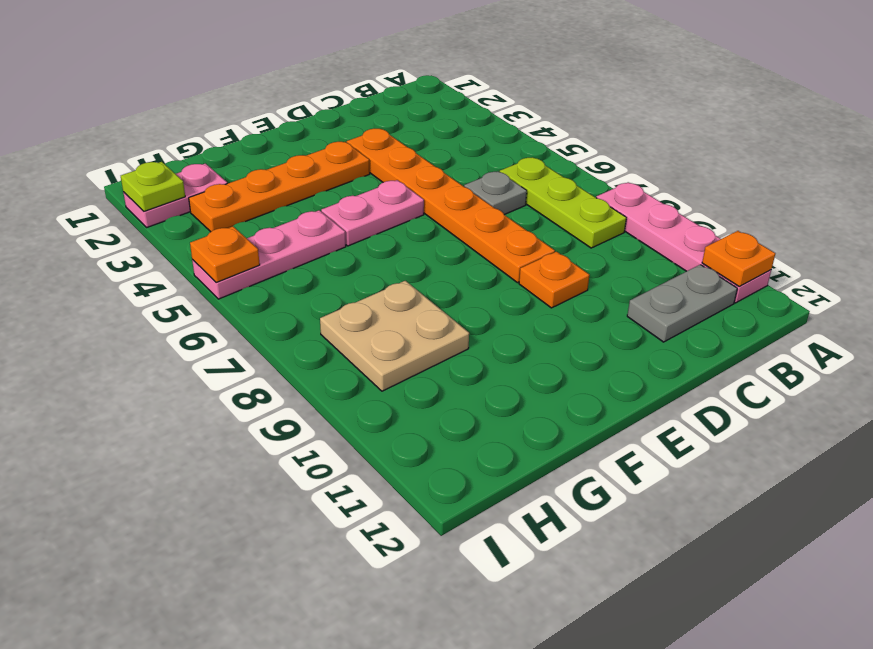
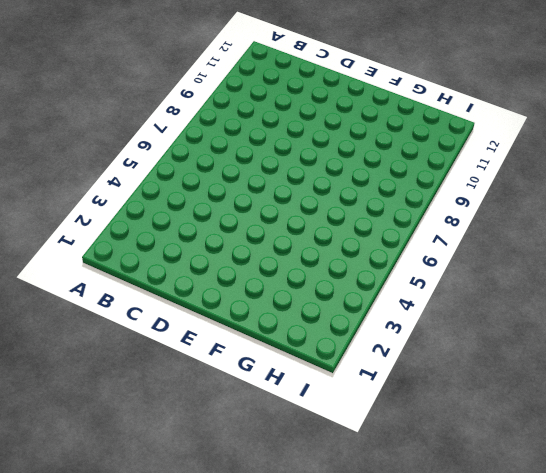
none -> pink 1x4 plate [596,182,771,303]
none -> lime 1x3 plate [500,157,626,248]
none -> grey 1x2 plate [627,265,737,342]

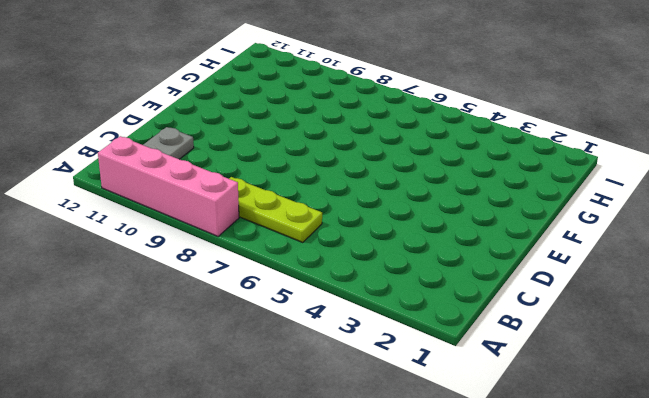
pink 1x4 brick [98,136,239,236] -> pink 1x4 plate [596,182,771,303]
none -> grey 1x1 plate [464,171,527,215]
none -> orange 1x6 plate [347,129,555,283]
none -> orange 1x1 plate [519,252,589,308]

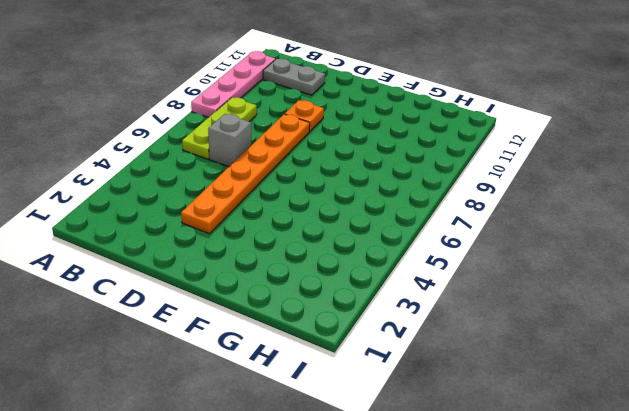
grey 1x1 brick [208,114,251,167] -> grey 1x1 plate [464,171,527,215]
none -> orange 1x4 plate [189,142,370,232]
none -> pink 1x2 plate [321,180,424,246]
none -> pink 1x3 plate [192,210,346,299]

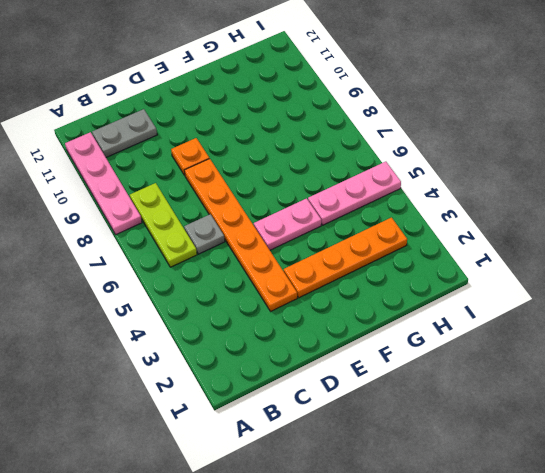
none -> tan 2x2 plate [320,281,469,391]
none -> pink 1x2 plate [123,164,227,227]
none -> orange 1x1 plate [702,231,775,287]

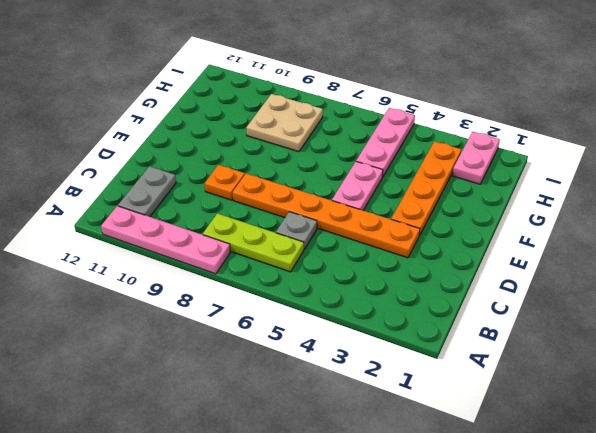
none -> orange 1x1 plate [702,231,775,287]
none -> lime 1x1 plate [121,162,185,211]
none -> orange 1x1 plate [190,226,260,282]

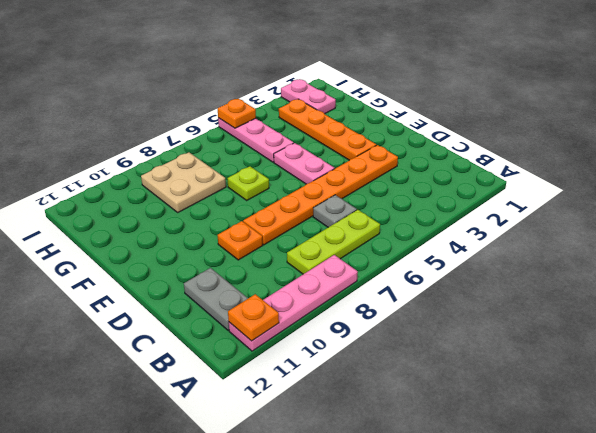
lime 1x1 plate [227,166,269,200] -> lime 1x1 plate moved to [121,162,185,211]

